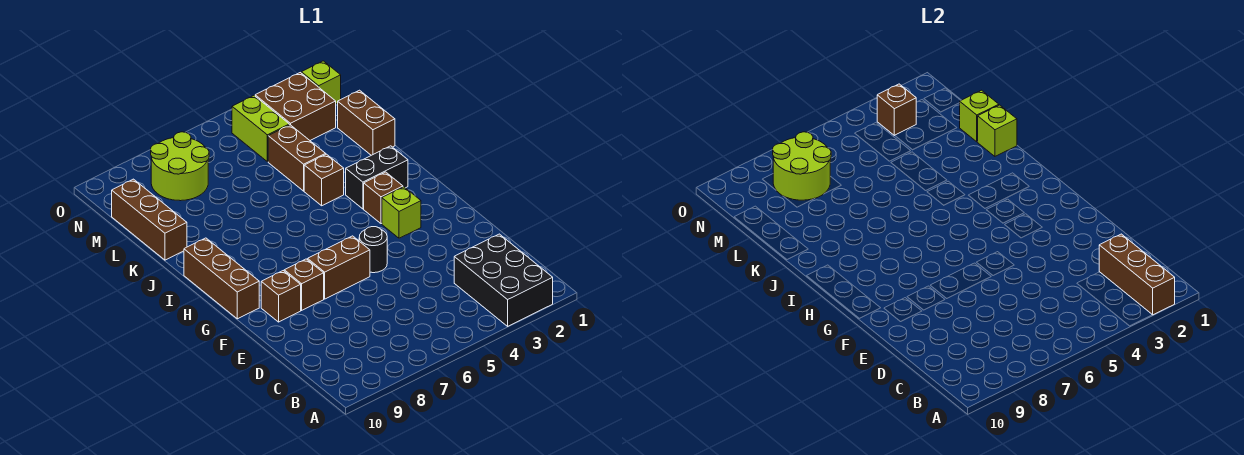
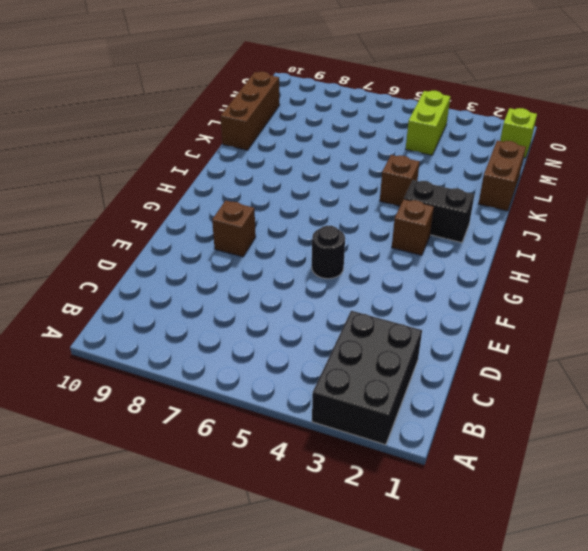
none -> brown 1x2 brick [308,236,370,299]
none -> brown 1x1 brick [261,271,301,322]
none -> lime 1x1 brick [382,187,421,238]

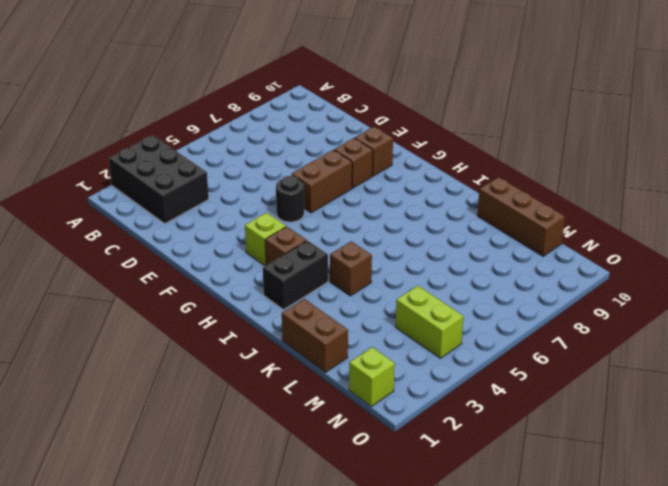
none -> brown 1x3 brick [184,238,259,319]
none -> brown 1x2 brick [268,125,326,191]
none -> brown 2x2 brick [255,73,336,140]

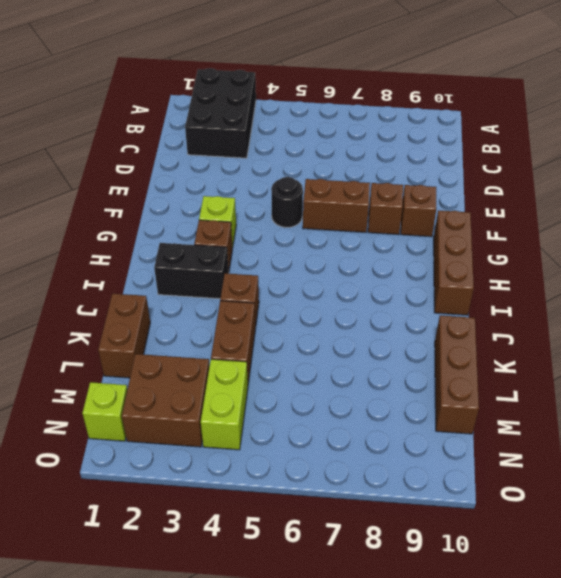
none -> lime 2x2 round brick [151,132,209,201]
none -> brown 1x3 brick [1099,234,1175,315]
none -> lime 1x1 brick [978,105,1017,156]

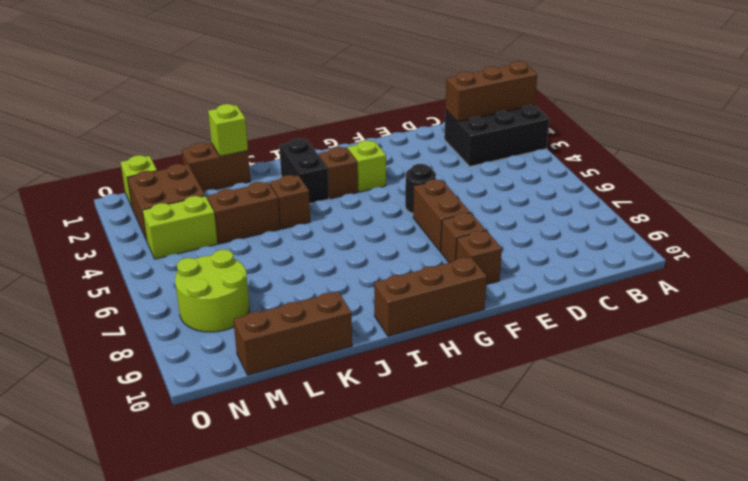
none -> lime 1x1 brick [960,90,999,142]
none -> lime 2x2 round brick [773,132,831,200]
none -> brown 1x1 brick [877,84,916,135]

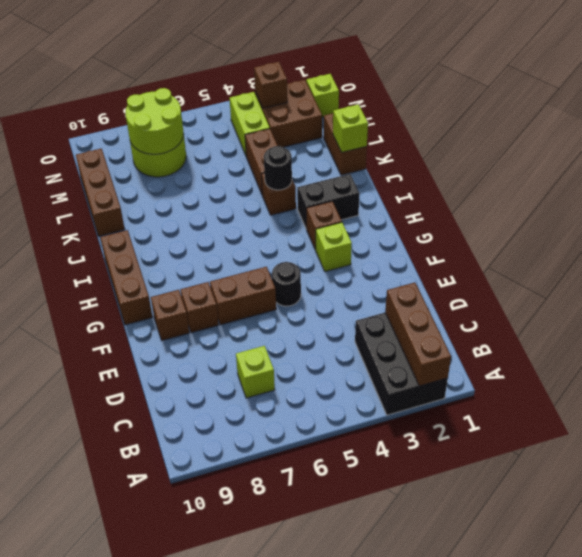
lime 1x1 brick [236,346,275,398] -> lime 1x1 brick moved to [960,90,999,142]
black 1x1 round brick [264,146,292,190] -> none

